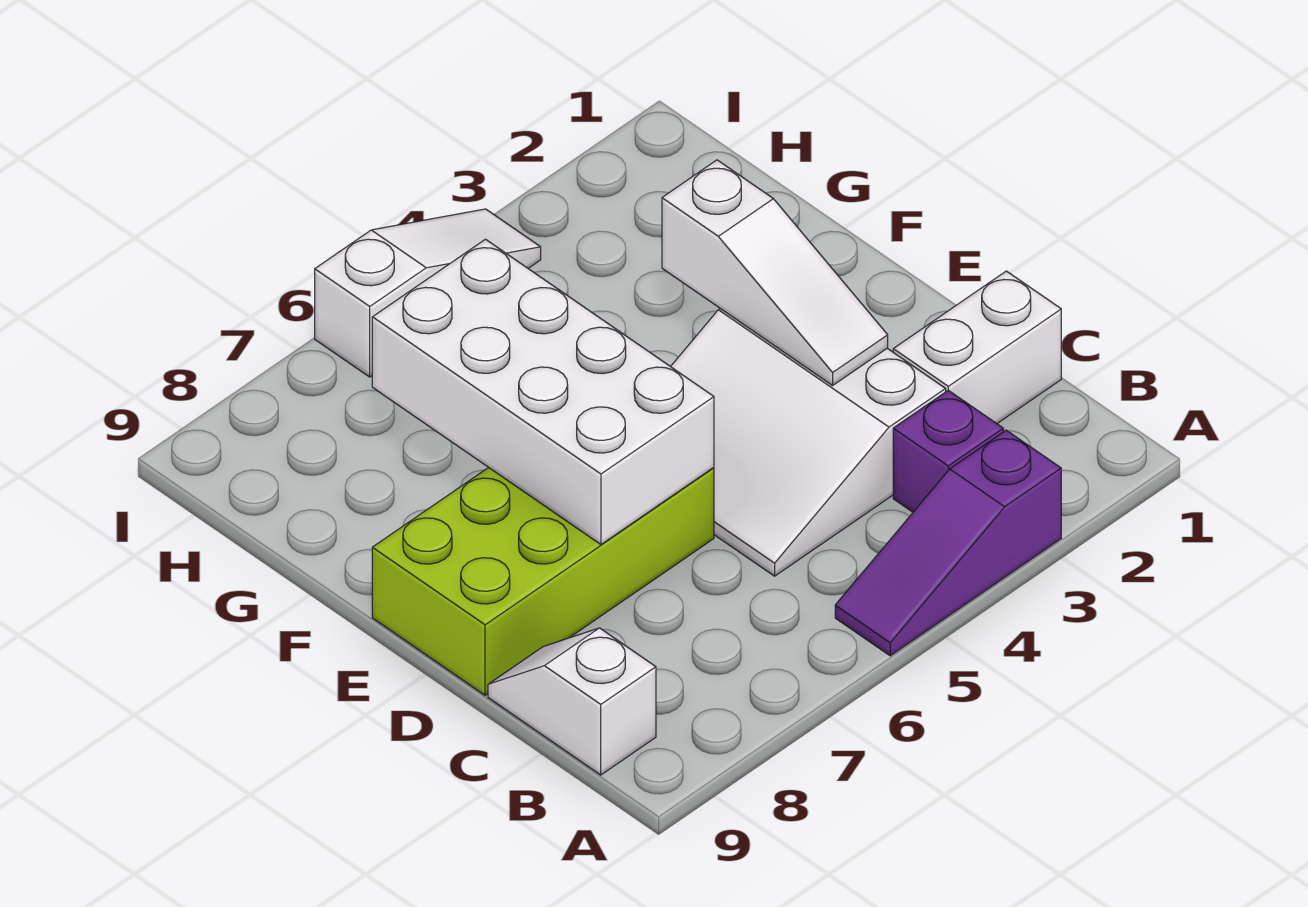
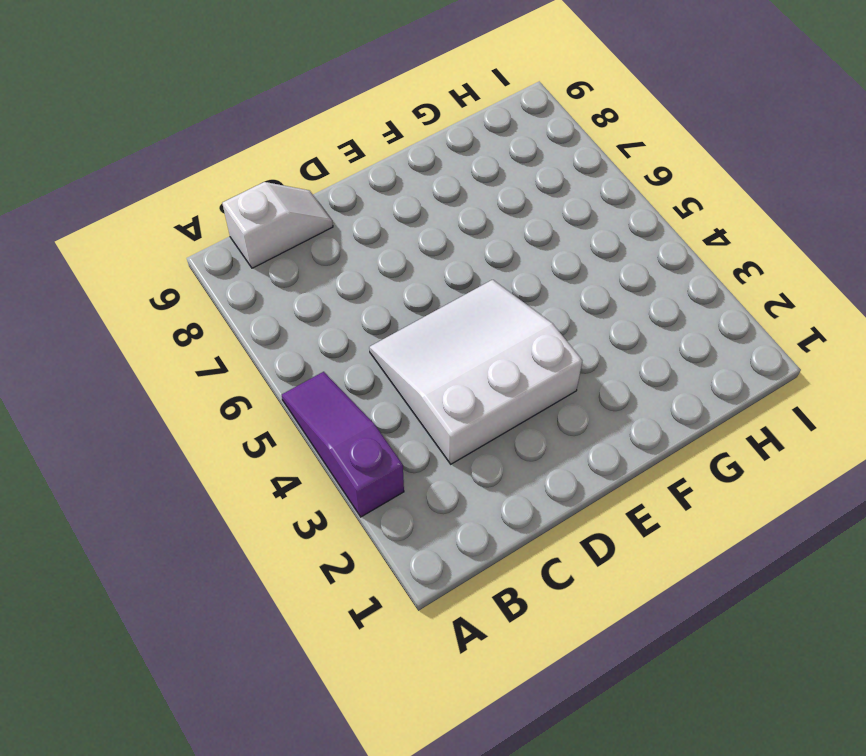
none -> purple 1x1 brick [893,390,1003,512]
none -> white 1x2 brick [893,271,1061,424]

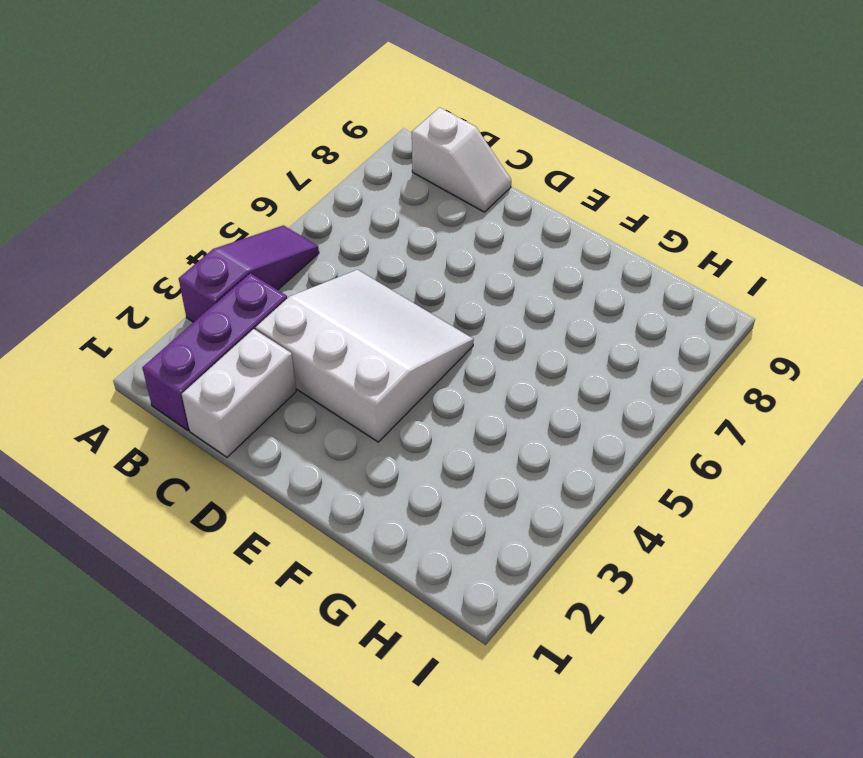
purple 1x3 brick [142,273,287,430] -> purple 1x1 brick [893,390,1003,512]
none -> lime 2x4 brick [372,467,714,695]
none -> white 1x3 slope [315,209,541,377]

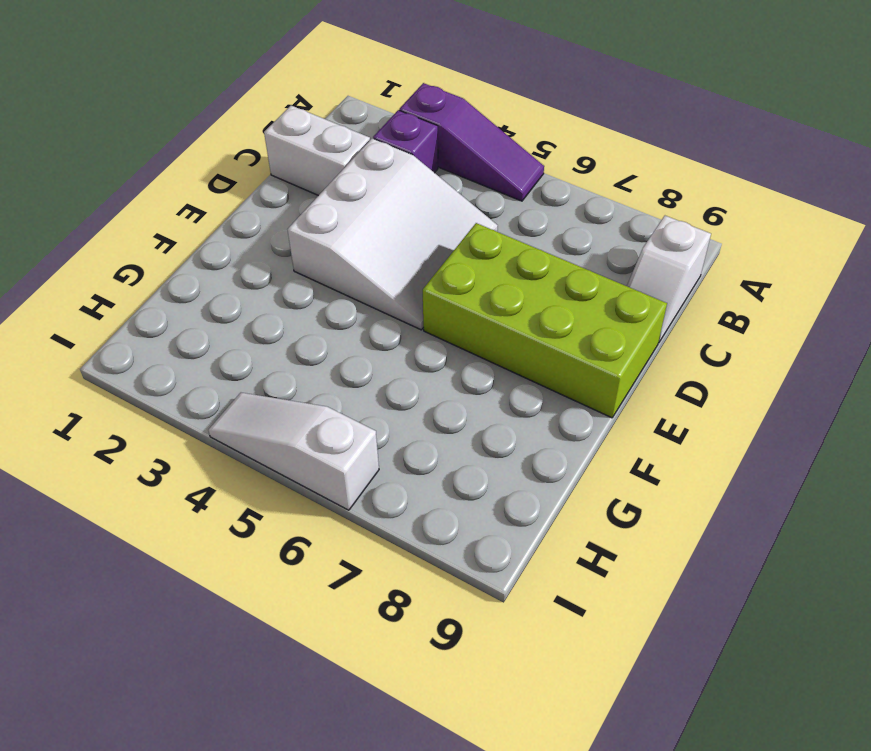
none -> white 1x3 slope [662,160,888,385]
none -> white 2x4 brick [372,239,714,544]

